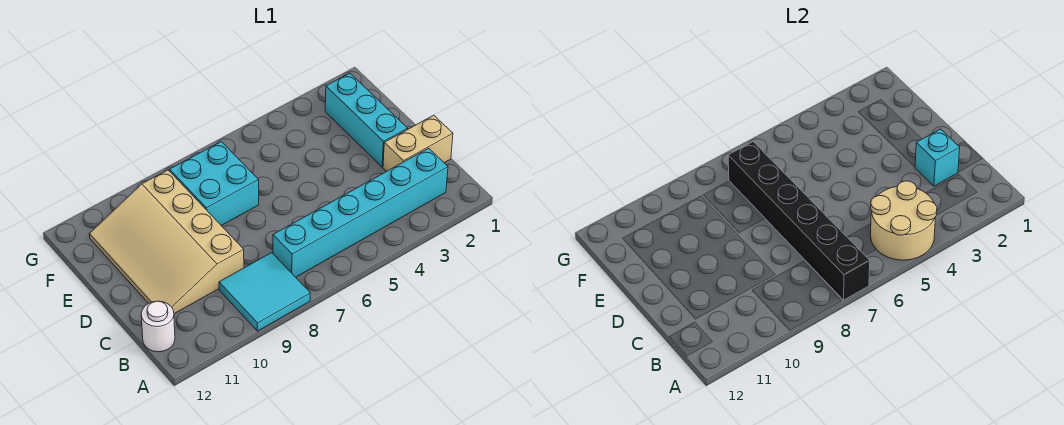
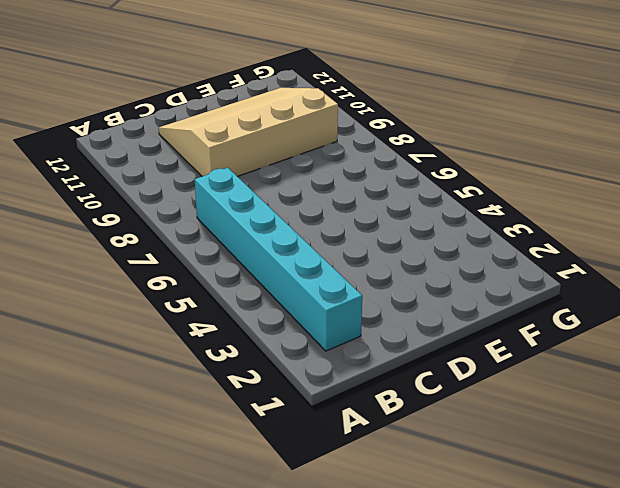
none -> cyan 2x2 tile [219,253,310,331]
none -> white 1x1 round brick [141,301,175,352]

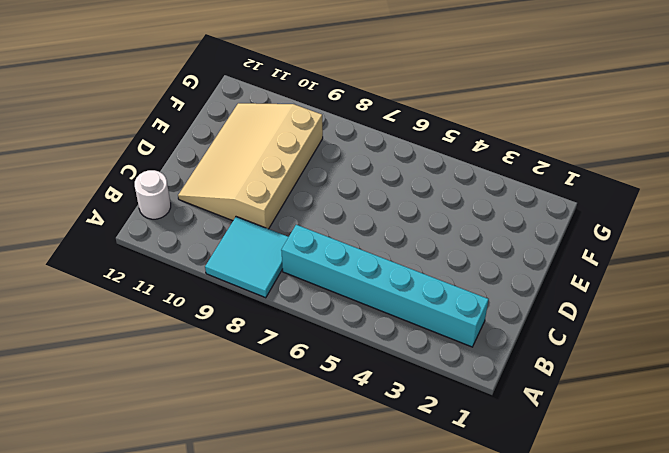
none -> tan 1x2 brick [383,115,453,171]
none -> cyan 1x3 brick [325,73,408,167]

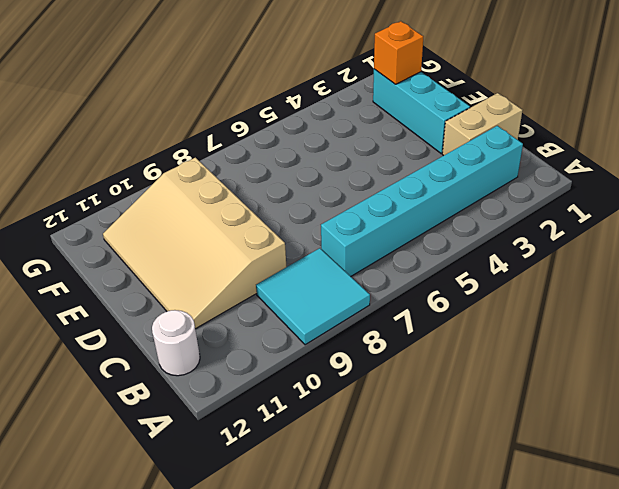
orange 1x1 brick [374,21,423,84] -> none
none -> cyan 2x2 brick [169,142,259,225]
none -> tan 2x2 round brick [871,181,937,260]

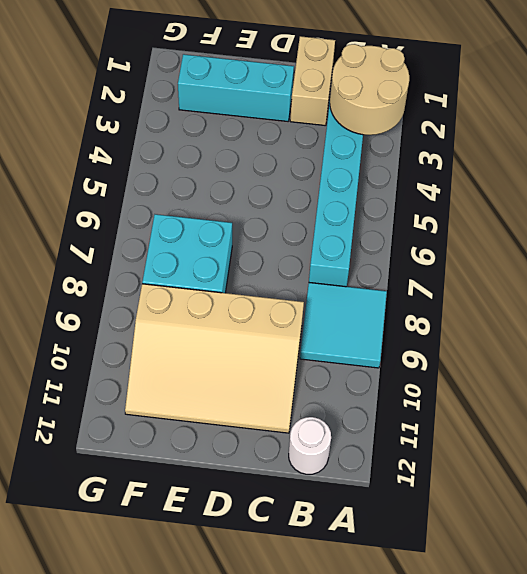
tan 2x2 round brick [330,44,409,135] -> tan 2x2 round brick moved to [871,181,937,260]
none -> black 1x6 brick [728,142,870,300]
none -> cyan 1x1 brick [915,129,960,186]

